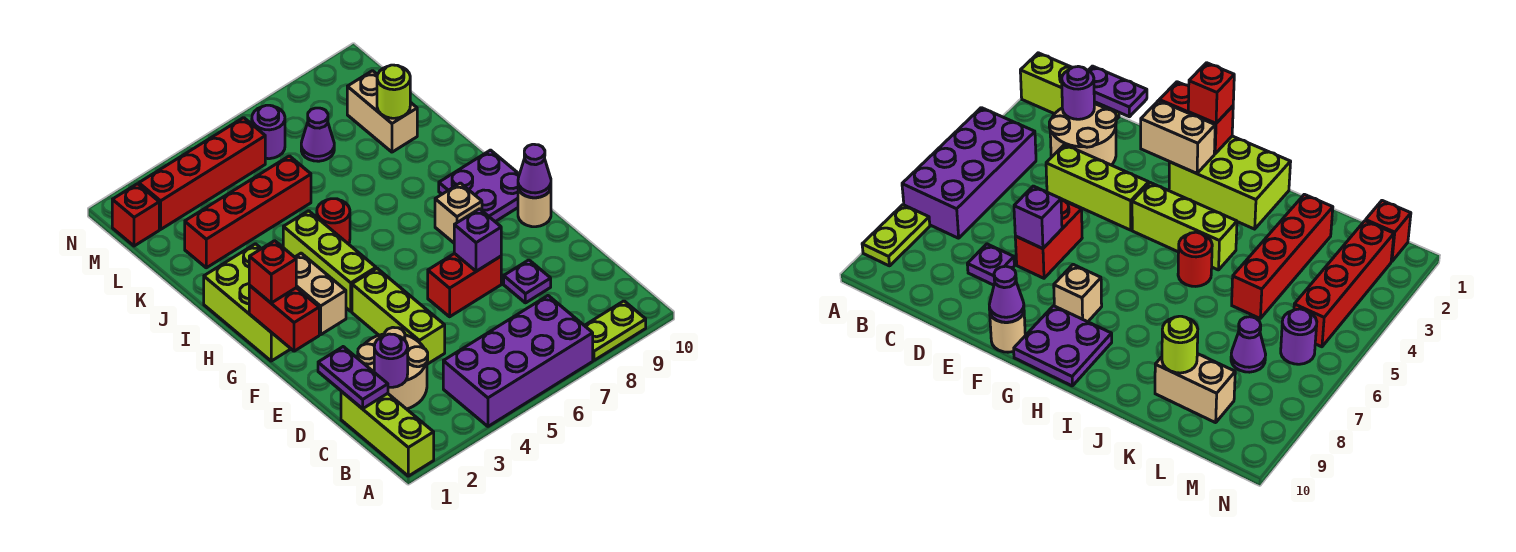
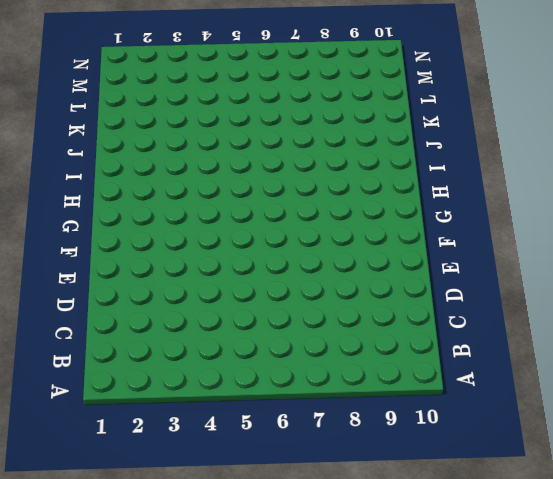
none -> lime 1x3 brick [341,391,434,476]
none -> purple 2x4 brick [443,296,593,426]
none -> lime 1x2 plate [585,301,646,360]

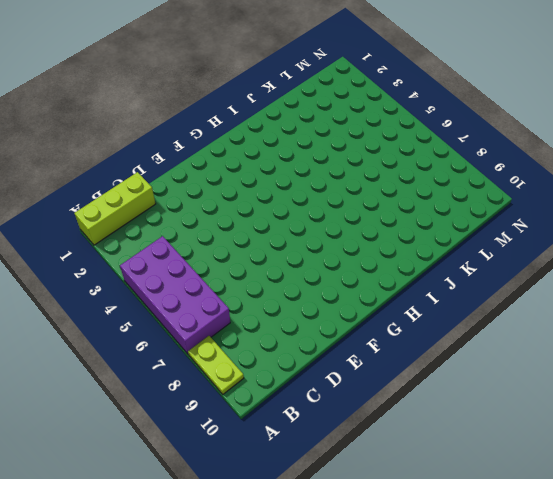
none -> tan 2x2 round brick [358,327,428,409]
none -> lime 1x3 brick [352,268,445,364]
none -> purple 1x1 plate [504,260,551,303]

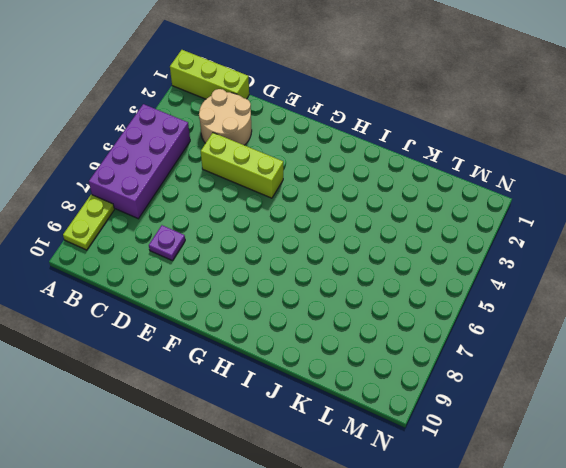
none -> red 1x2 brick [428,253,501,317]
none -> tan 1x1 round brick [518,189,551,227]
none -> lime 2x3 brick [204,244,291,361]

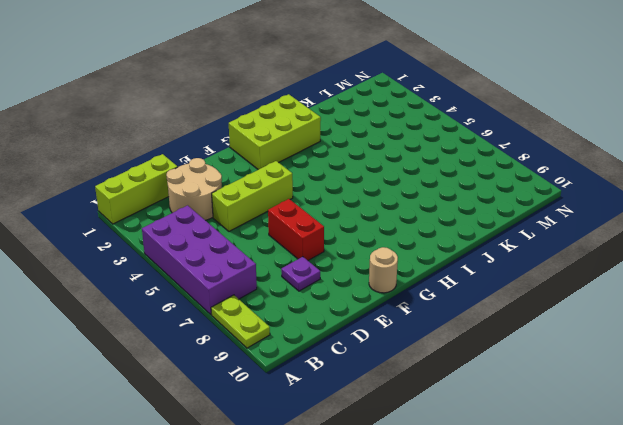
none -> lime 1x3 brick [283,211,376,311]
none -> tan 1x1 brick [435,183,482,243]
none -> purple 2x2 plate [439,150,519,222]

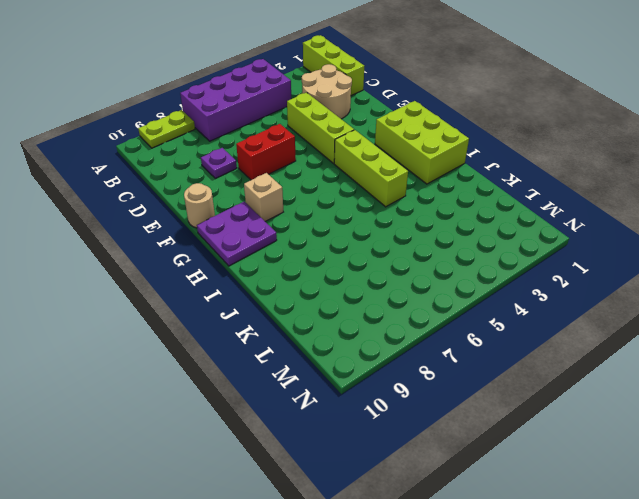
none -> red 1x1 round brick [317,199,350,244]
none -> red 1x4 brick [185,156,311,268]
none -> tan 1x2 brick [347,71,417,152]

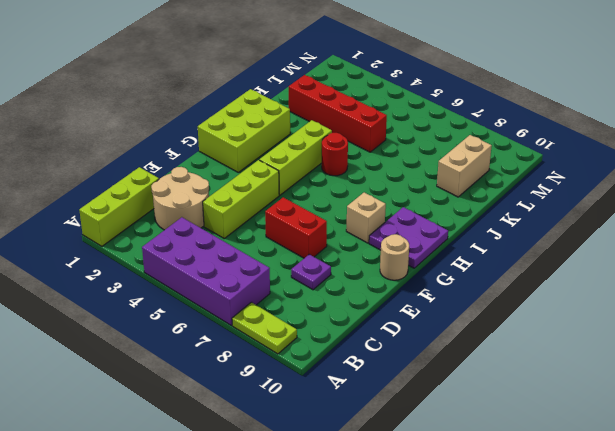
none -> purple 1x1 cone [301,108,334,161]
none -> red 1x1 brick [112,184,159,246]
none -> red 1x4 brick [139,118,265,229]

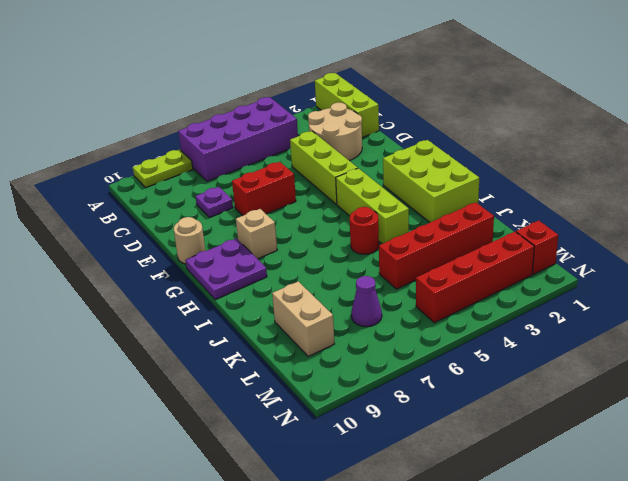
none -> purple 1x1 round brick [252,105,285,159]
none -> purple 1x2 plate [318,347,388,409]
none -> purple 1x1 round brick [374,334,408,387]

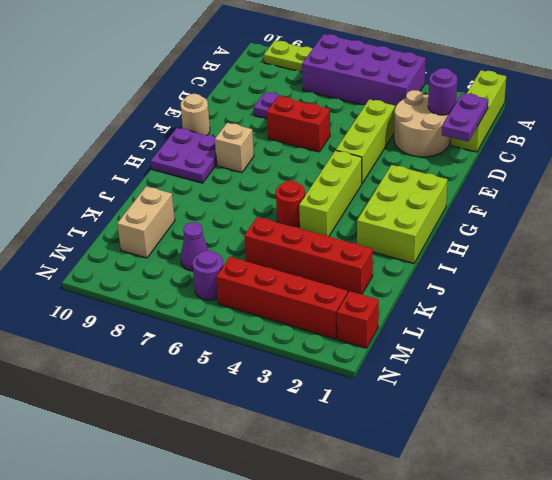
none -> purple 1x1 brick [454,209,501,271]
none -> red 1x2 brick [249,286,319,351]
none -> tan 1x2 brick [295,253,346,335]

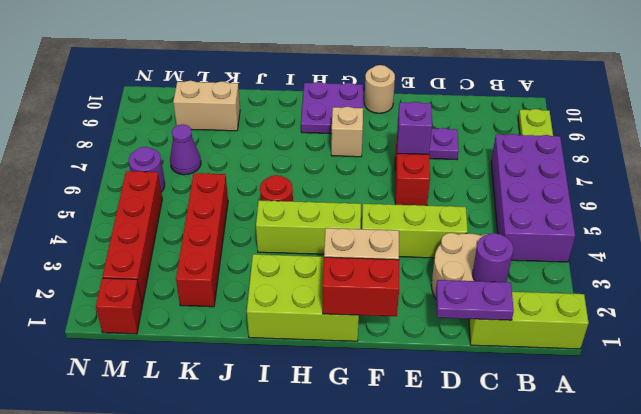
none -> purple 1x1 cone [518,144,551,198]
none -> lime 1x1 round brick [377,65,410,118]
none -> red 1x1 brick [249,241,296,303]

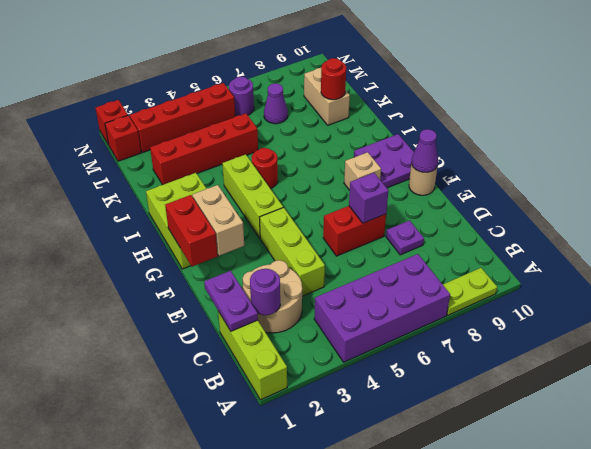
red 1x1 round brick [321,58,346,100] -> lime 1x1 round brick [377,65,410,118]
red 1x1 brick [95,100,128,145] -> red 1x1 brick moved to [249,241,296,303]

